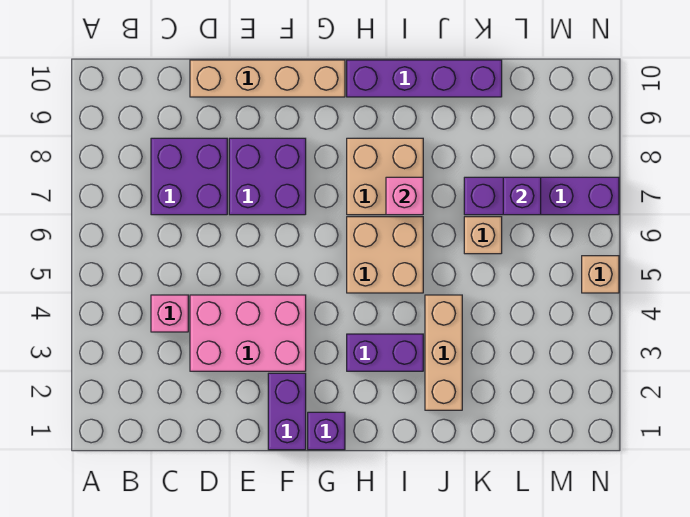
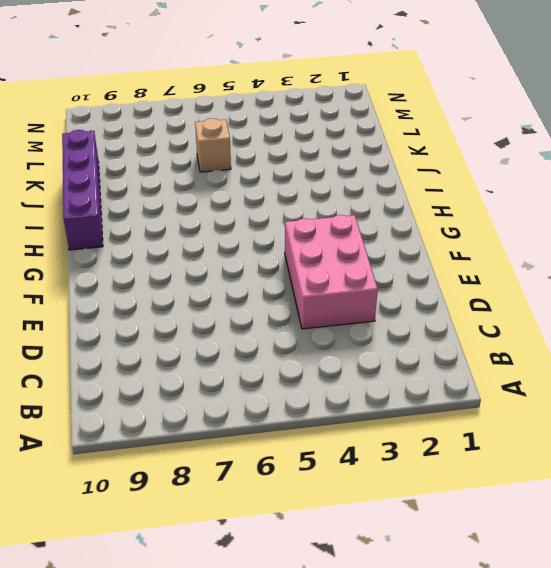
none -> pink 1x1 brick [151,295,188,332]
none -> purple 2x2 brick [151,138,227,215]
none -> tan 1x4 brick [190,60,345,97]

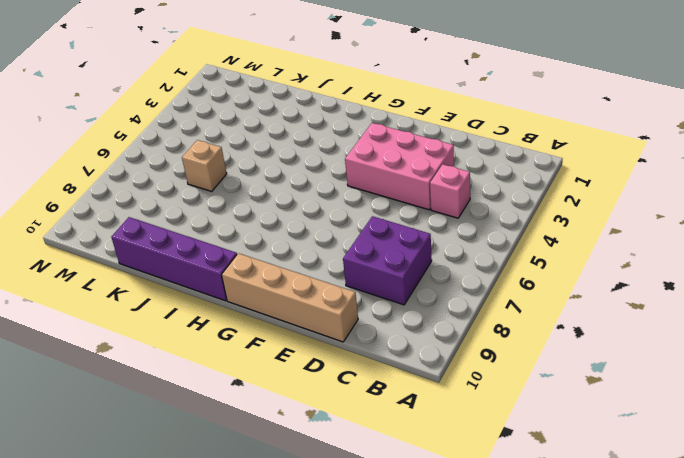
none -> purple 2x2 brick [229,138,306,215]
none -> purple 1x2 brick [268,373,306,450]
none -> purple 1x1 brick [308,412,345,450]

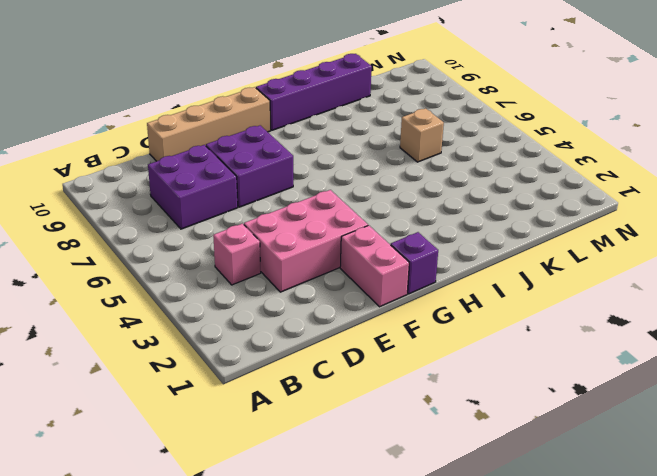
pink 1x2 brick [340,225,409,307] -> purple 1x2 brick [268,373,306,450]
none -> purple 1x2 brick [347,334,423,371]
none -> tan 2x2 brick [347,217,423,293]
none -> tan 2x2 brick [347,138,423,215]

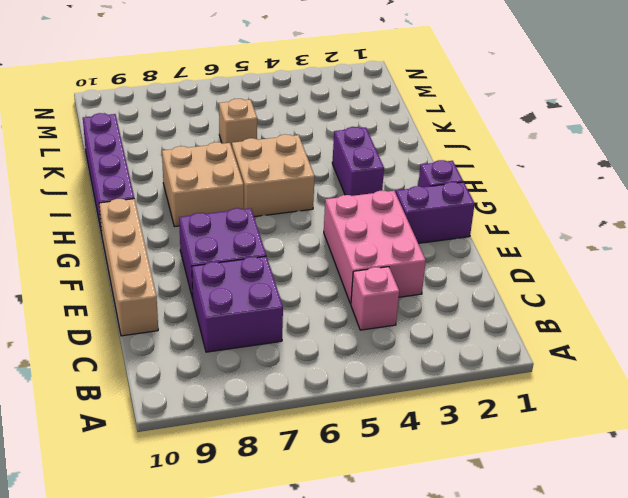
none -> tan 1x3 brick [425,295,462,410]
none -> purple 1x4 brick [464,177,619,215]
none -> tan 1x1 brick [582,256,619,293]

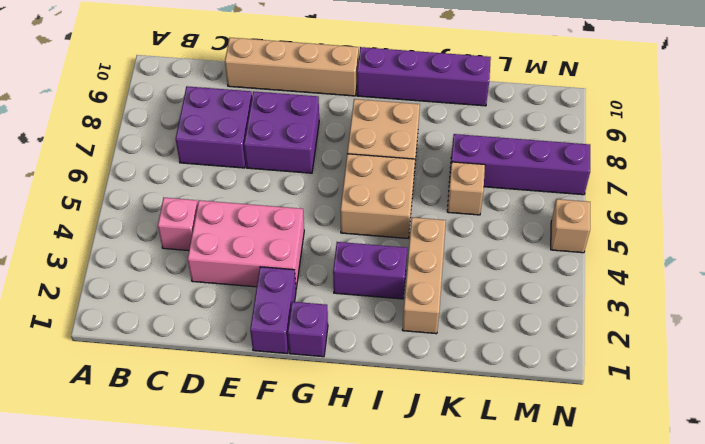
none -> pink 1x1 brick [386,177,423,215]
none -> purple 1x1 brick [503,177,541,215]

